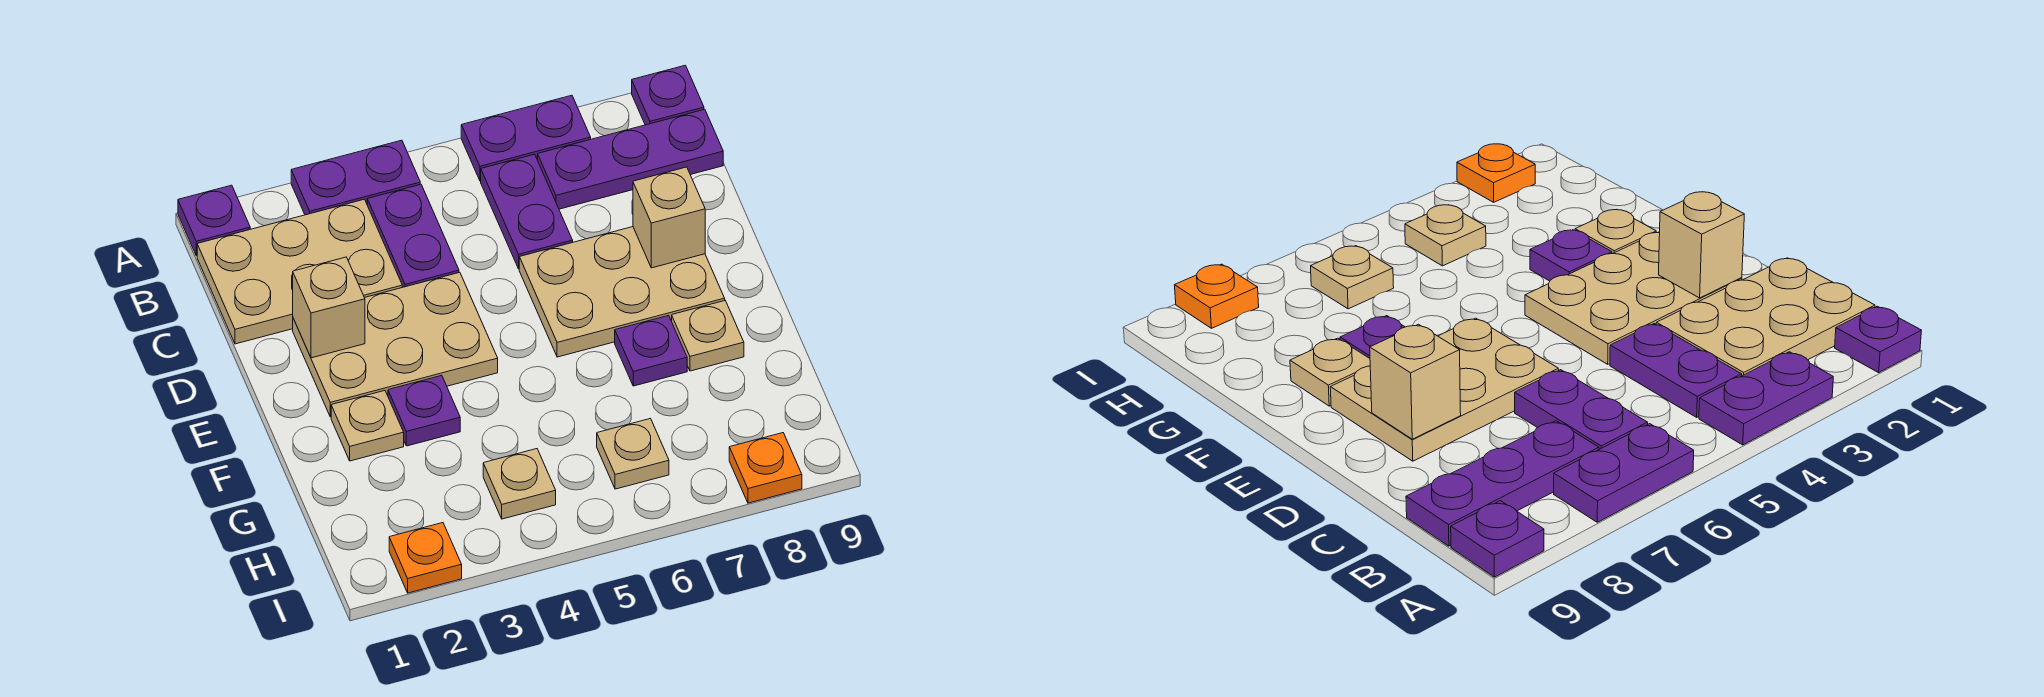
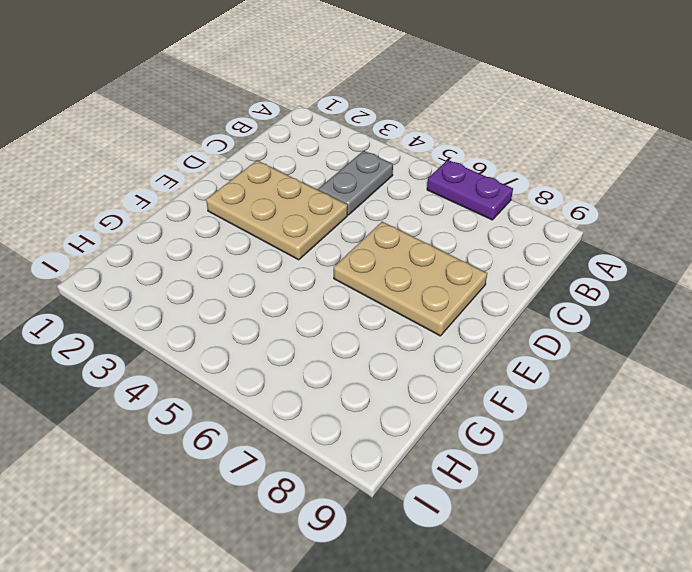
grey 1x2 plate [318,151,393,215] -> purple 1x2 plate [367,184,459,287]
none -> purple 1x1 plate [178,185,250,256]
none -> purple 1x2 plate [291,140,420,215]
none -> purple 1x1 plate [632,65,704,125]

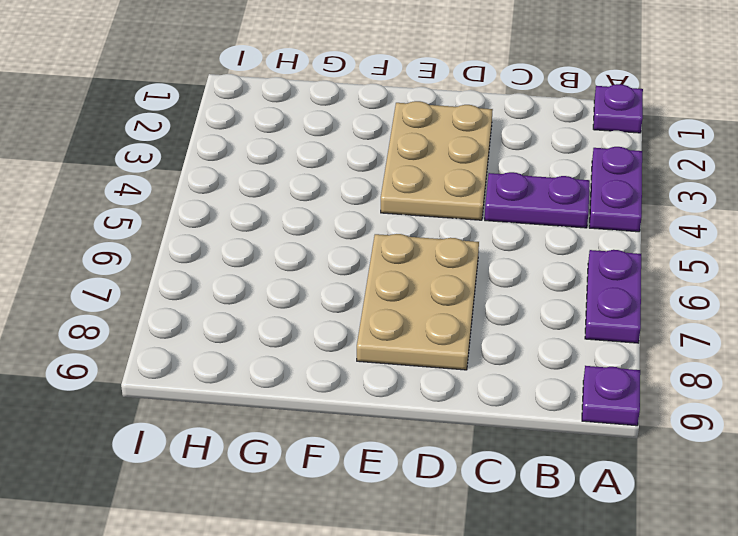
none -> tan 2x3 plate [197,199,402,344]
none -> purple 1x2 plate [481,154,573,269]
none -> purple 1x3 plate [538,109,723,209]

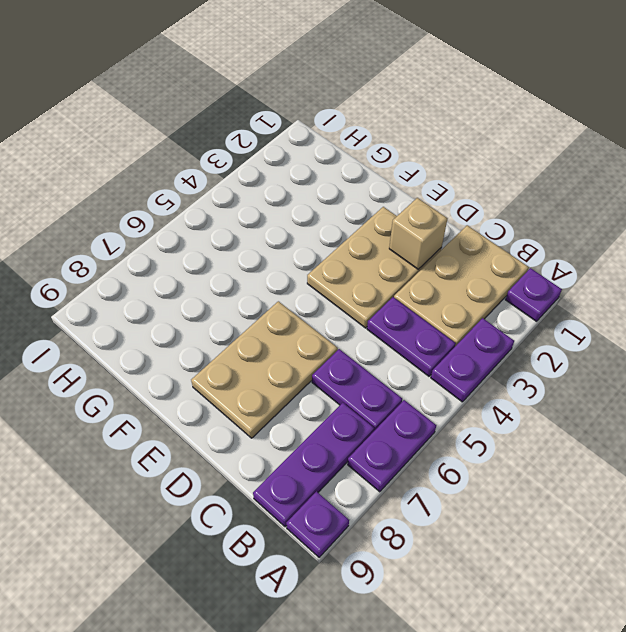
none -> tan 1x1 plate [331,391,404,461]
none -> purple 1x1 plate [388,375,460,446]
none -> purple 1x1 plate [615,315,687,386]

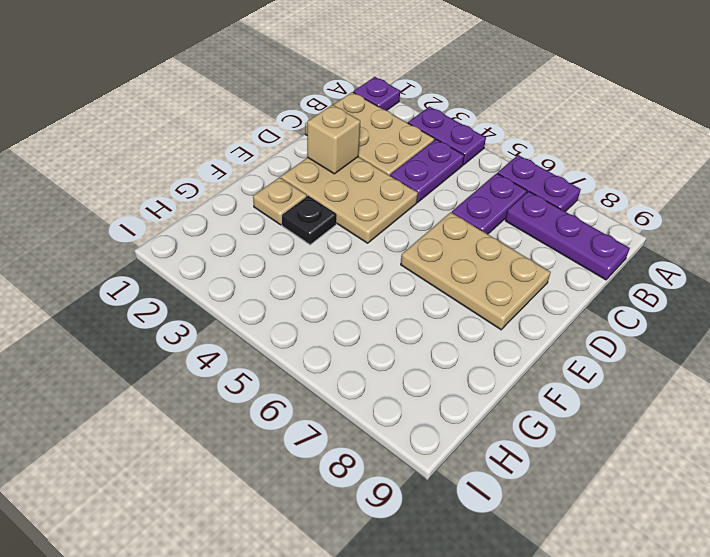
black 1x1 plate [282,196,336,245] -> purple 1x1 plate [388,375,460,446]
none -> purple 1x1 plate [632,65,704,125]
none -> purple 1x1 plate [615,315,687,386]
none -> tan 1x1 plate [672,301,744,371]

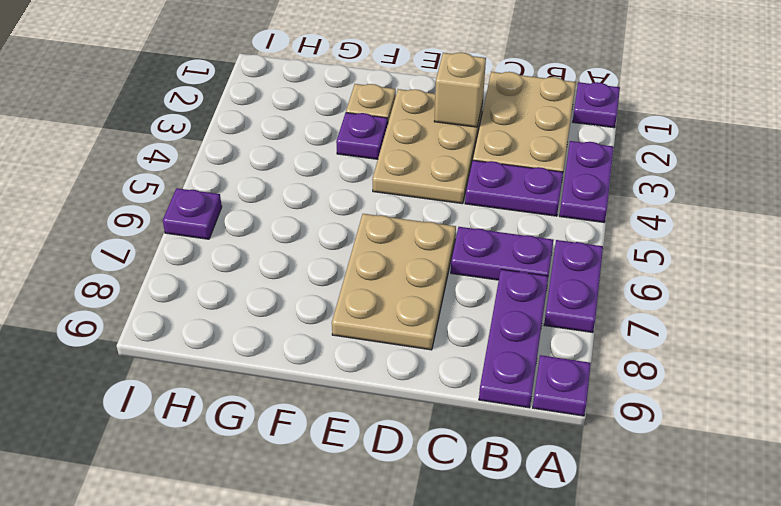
purple 1x1 plate [163,188,222,239] -> purple 1x1 plate moved to [615,315,687,386]
none -> tan 1x1 plate [672,301,744,371]
none -> tan 1x1 plate [483,449,556,519]
none -> tan 1x1 plate [597,419,669,489]

